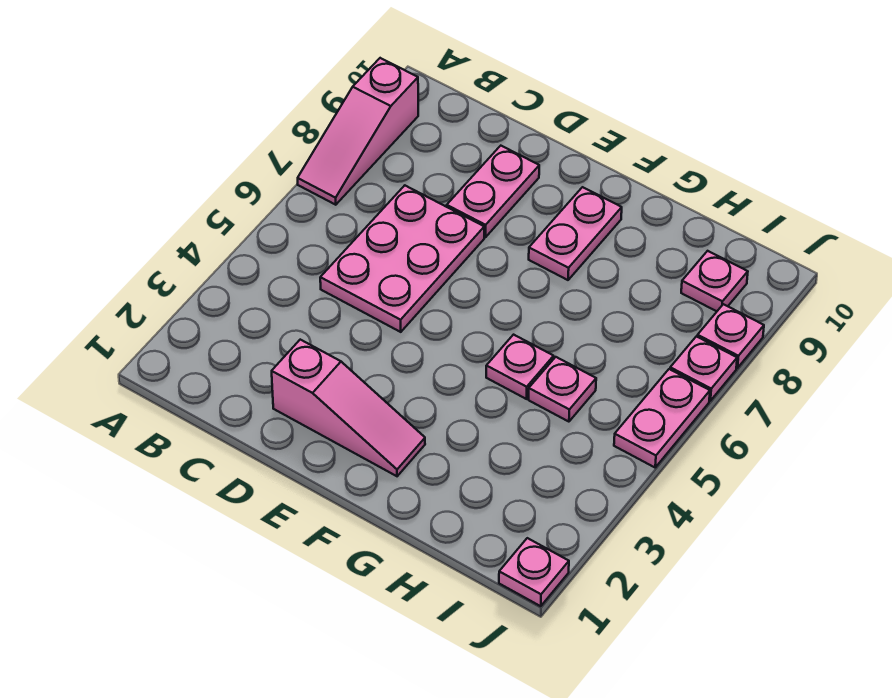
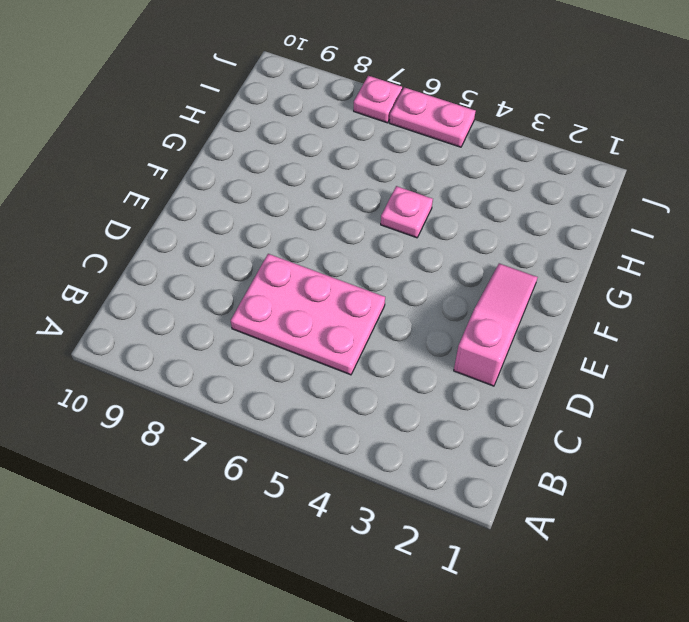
none -> pink 1x3 slope [298,58,418,205]
none -> pink 1x2 plate [447,146,539,237]
none -> pink 1x2 plate [529,187,622,280]

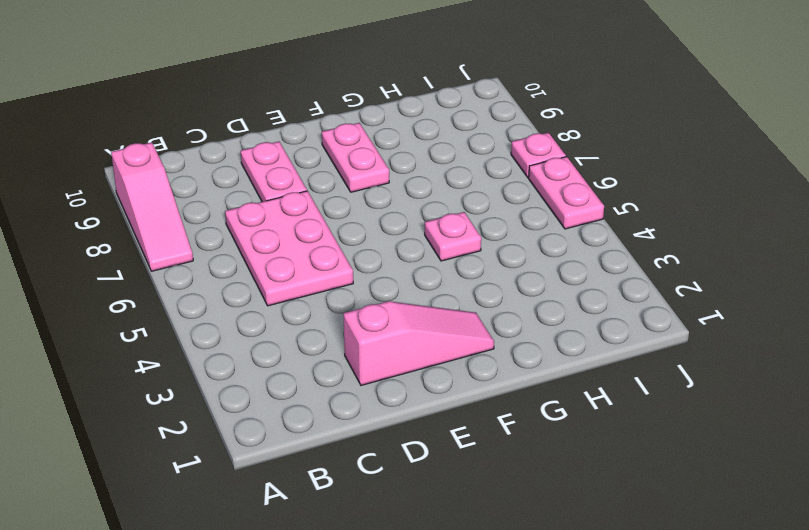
none -> pink 1x1 plate [529,357,596,422]
none -> pink 1x1 plate [681,251,748,311]
none -> pink 1x1 plate [499,538,569,606]

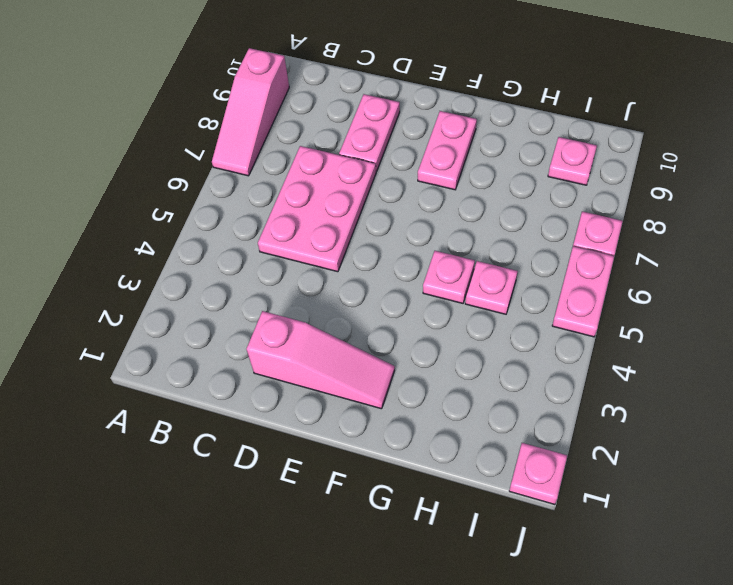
none -> pink 1x1 plate [697,304,764,368]

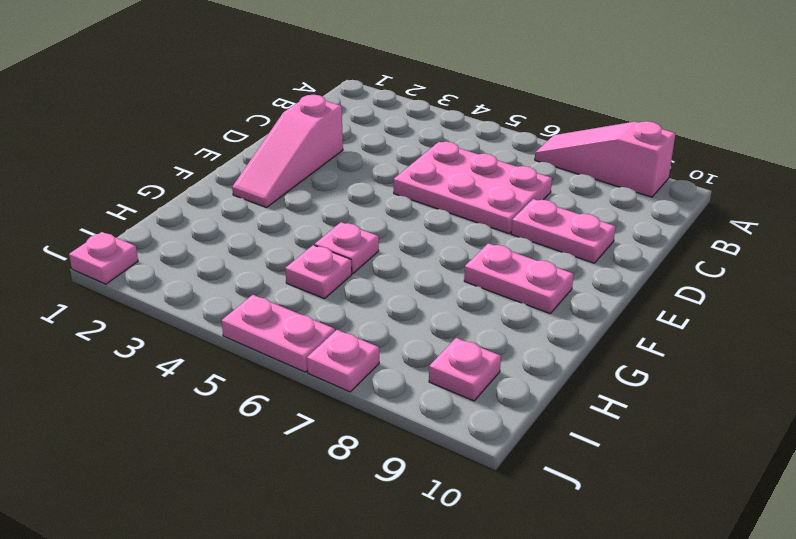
none -> pink 1x1 plate [697,304,764,368]

